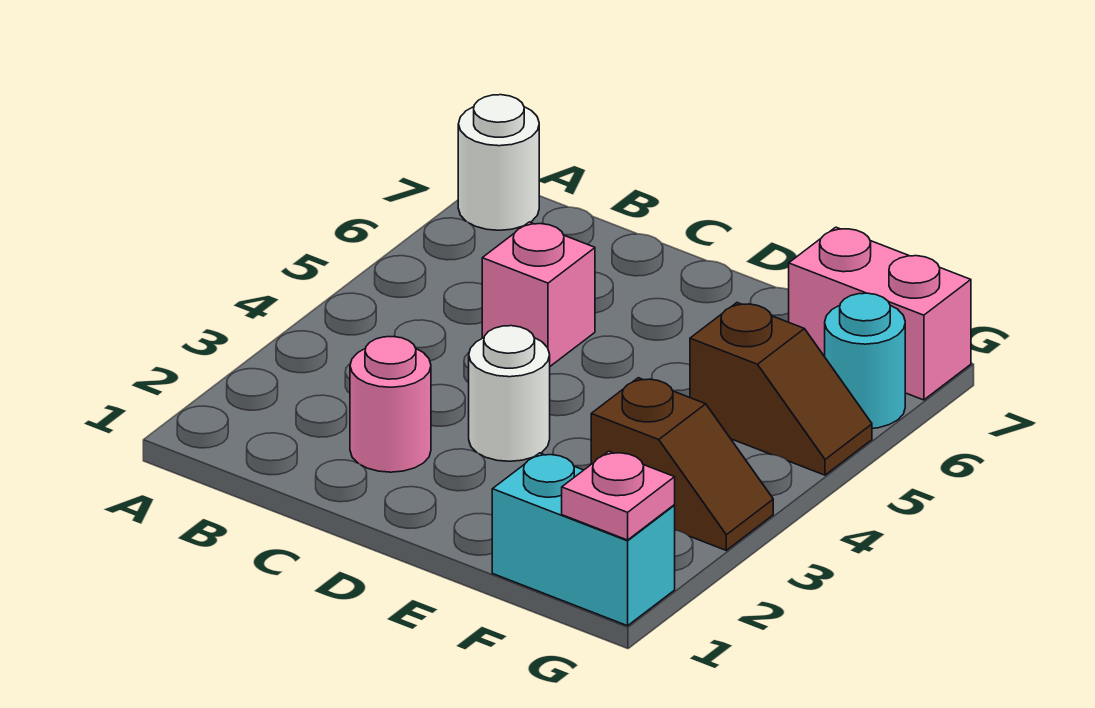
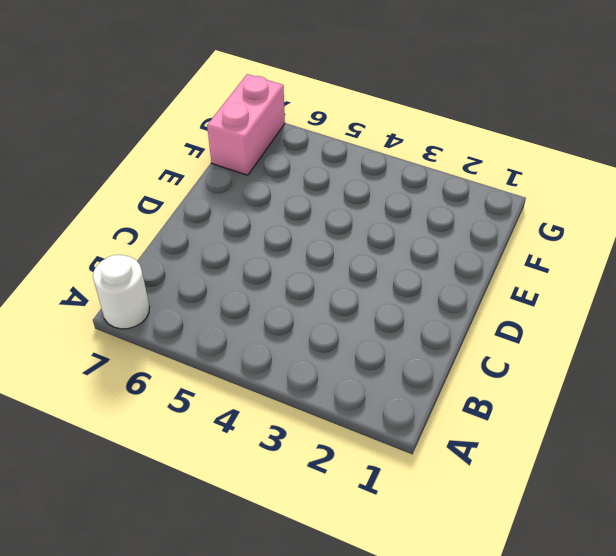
none -> pink 1x1 round brick [350,337,431,472]
none -> pink 1x1 brick [482,222,595,366]

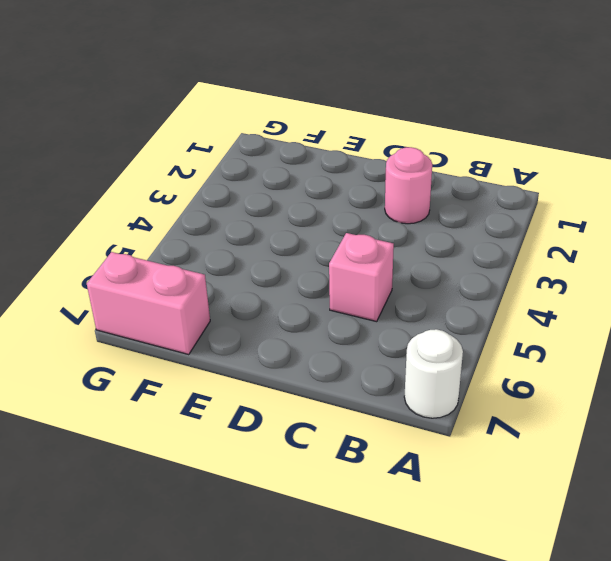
none -> white 1x1 round brick [469,326,550,461]
none -> cyan 1x2 brick [492,453,675,626]

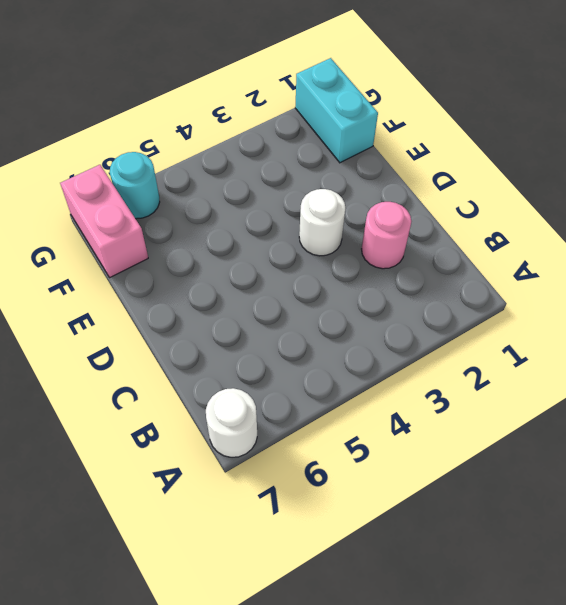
none -> pink 1x1 brick [482,222,595,366]
none -> brown 1x2 slope [591,378,773,550]

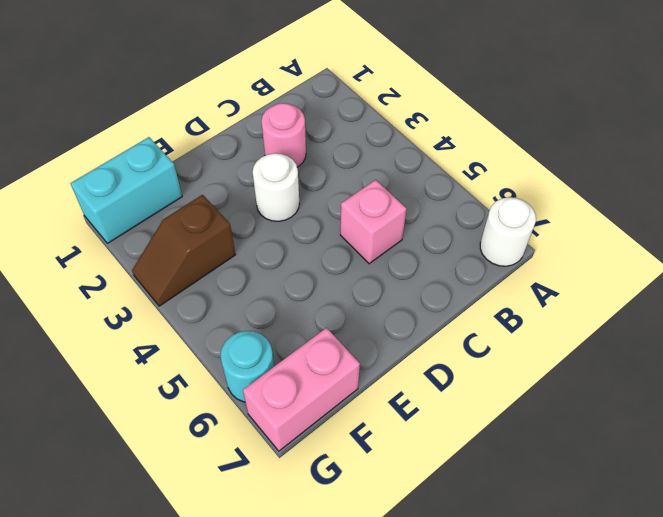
none -> brown 1x2 slope [690,303,872,475]
none -> pink 1x1 plate [562,451,675,540]

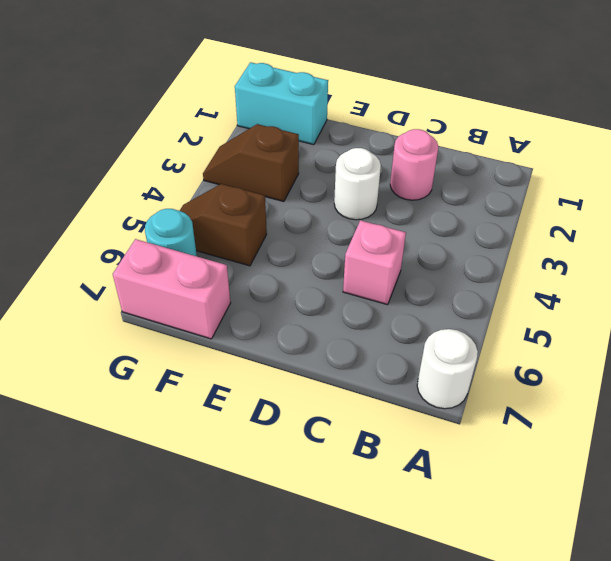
none -> pink 1x1 plate [562,451,675,540]

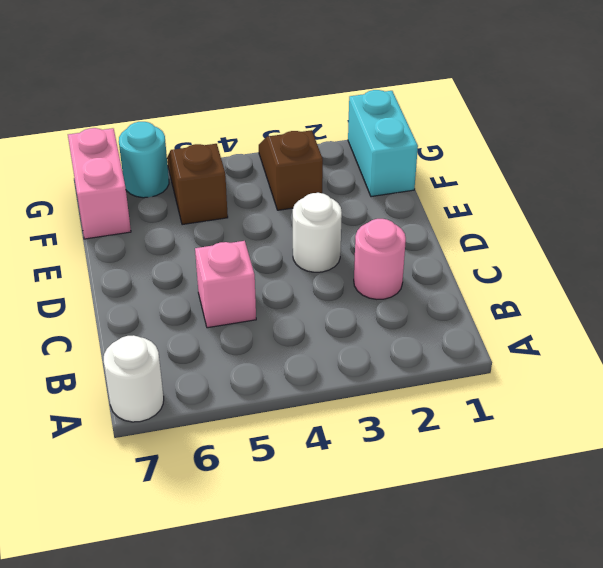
none -> pink 1x1 plate [562,451,675,540]

